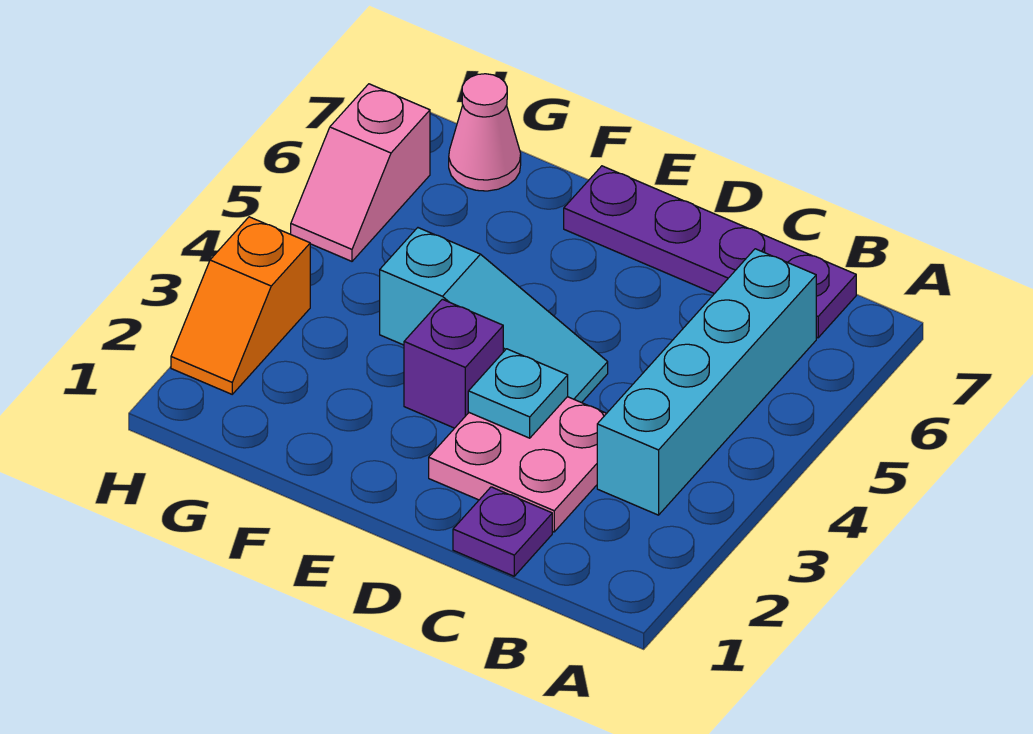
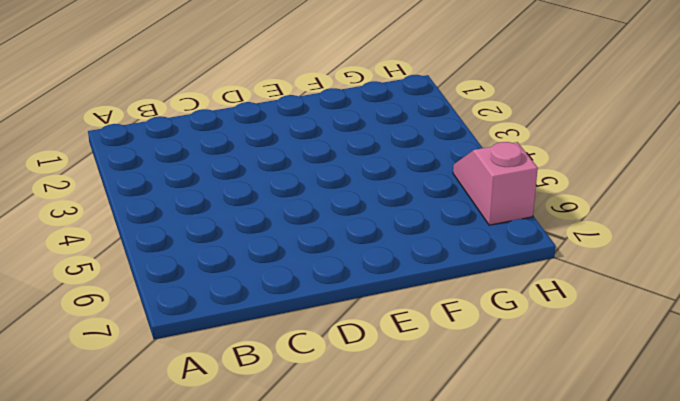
none -> cyan 1x4 brick [597,249,816,515]
none -> purple 1x4 plate [564,166,856,338]

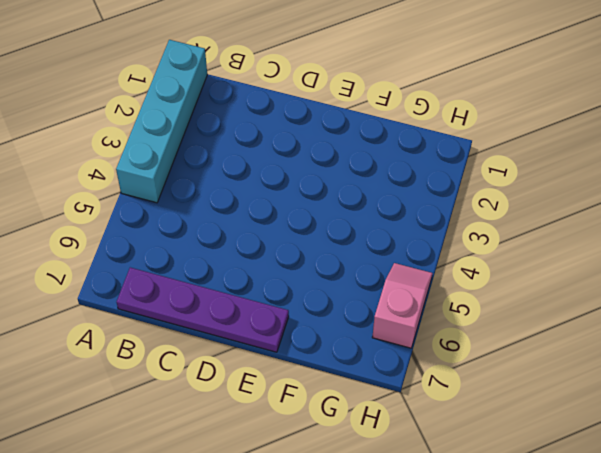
cyan 1x4 brick [116,40,207,203] -> cyan 1x4 brick moved to [597,249,816,515]
none -> purple 1x1 plate [453,487,552,576]
none -> pink 2x2 plate [429,397,607,532]

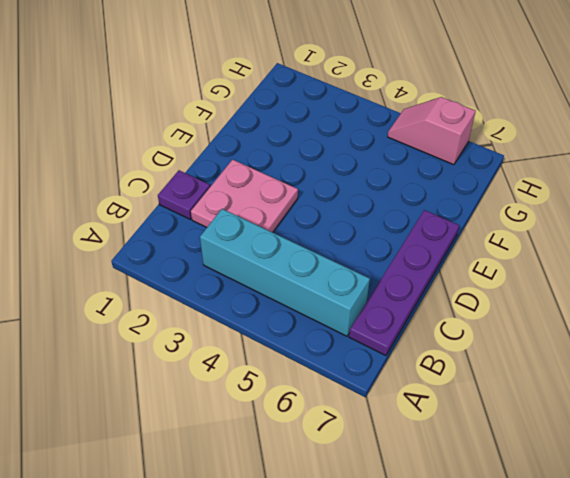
none -> cyan 1x3 slope [380,228,608,403]
none -> purple 1x1 brick [404,299,503,428]

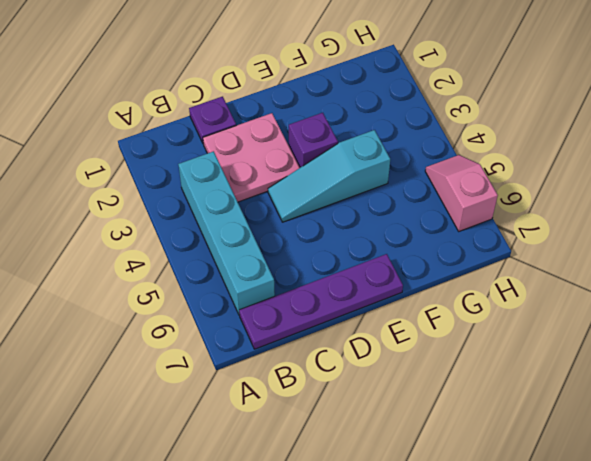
none -> pink 1x1 cone [449,74,521,191]
none -> orange 1x2 slope [171,217,310,394]

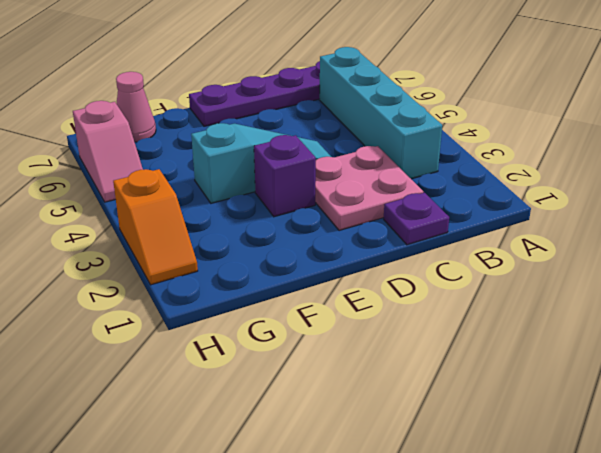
none -> cyan 1x1 plate [468,349,568,438]

